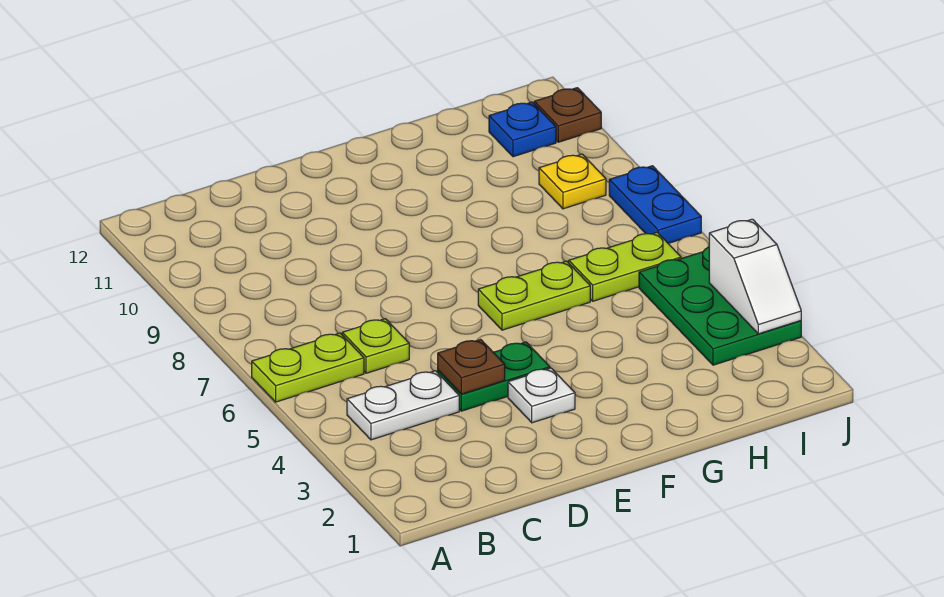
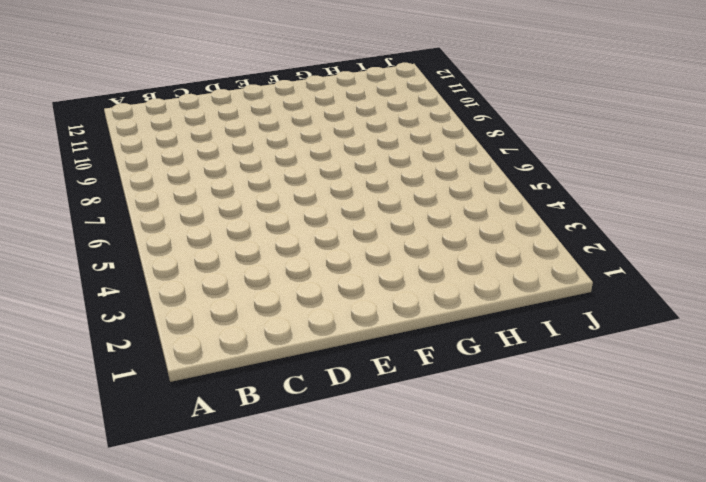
none -> lime 1x2 plate [252,333,364,402]
none -> white 1x2 plate [347,371,459,440]
none -> lime 1x1 plate [342,319,409,373]

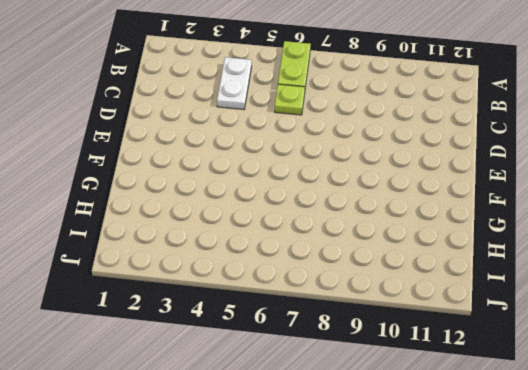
none -> green 1x2 plate [438,342,550,411]
none -> white 1x1 plate [508,368,575,423]
none -> lime 1x2 plate [478,261,590,330]

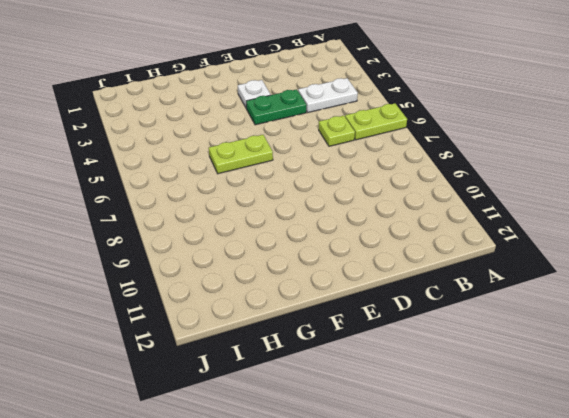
none -> lime 1x2 plate [569,232,681,301]
none -> green 2x3 plate [639,247,801,365]
none -> yellow 1x1 plate [539,154,606,209]

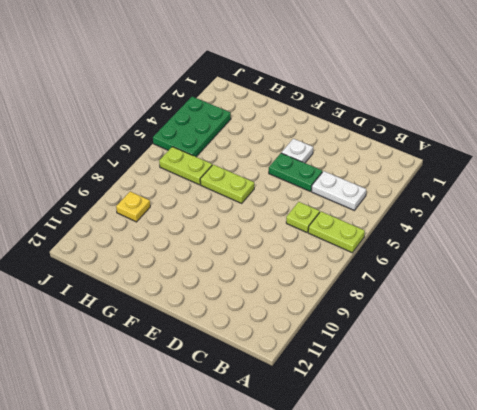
none -> blue 1x1 plate [489,102,556,157]
none -> blue 1x2 plate [609,166,701,243]
none -> brown 1x1 plate [534,88,601,142]

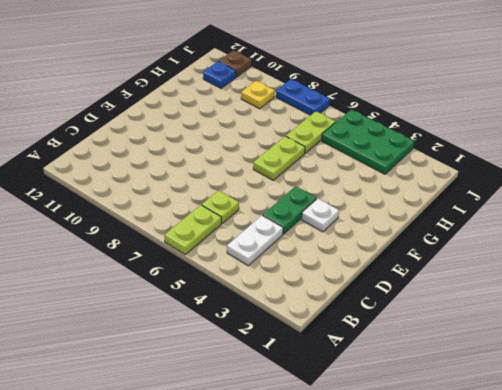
none -> brown 1x1 plate [438,339,505,394]
none -> white 1x2 slope [709,219,801,334]

